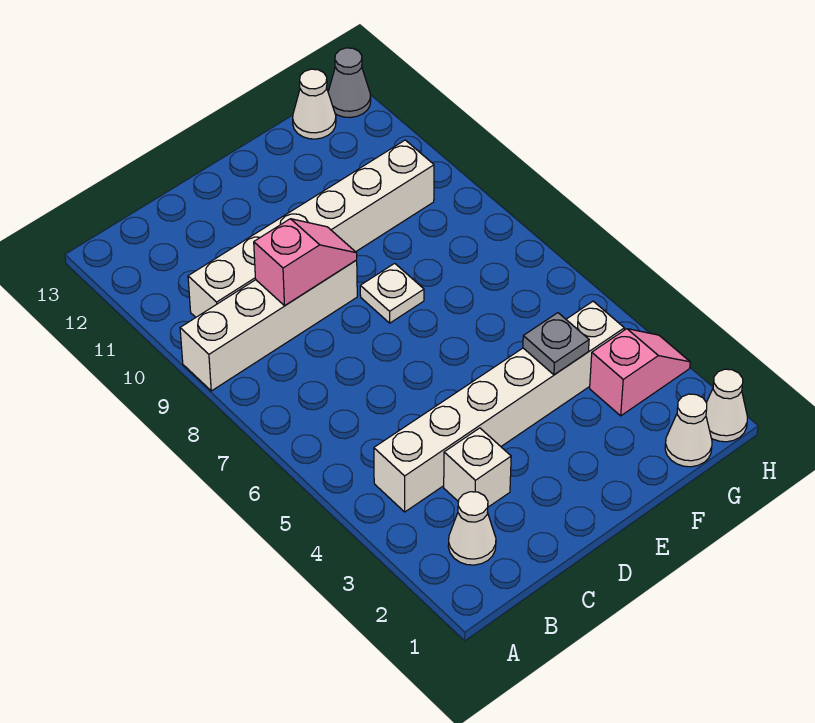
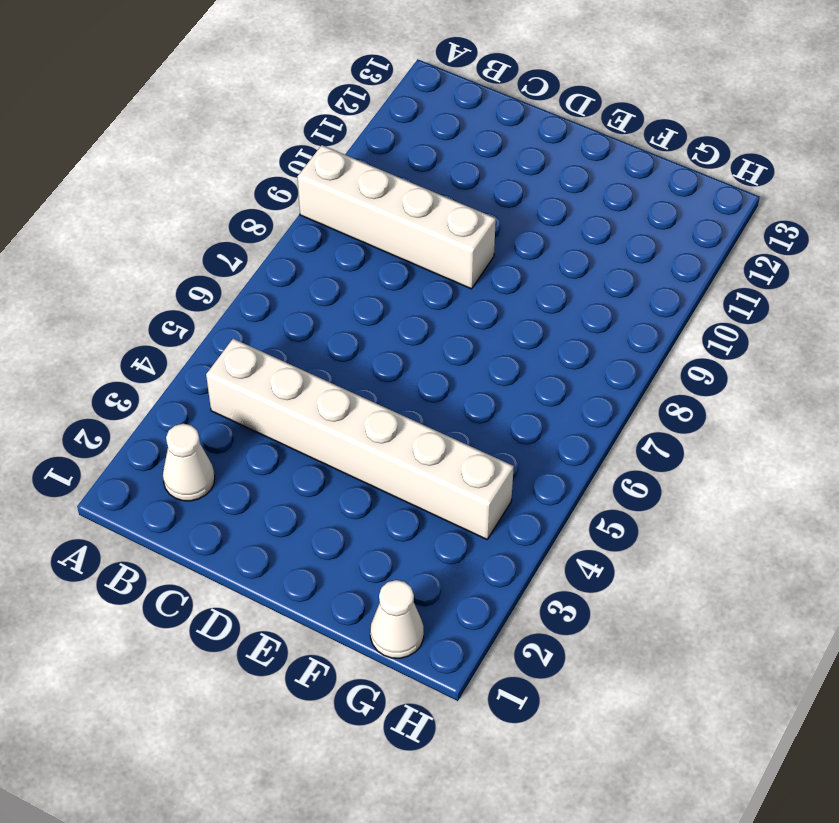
none -> white 1x6 brick [188,140,434,317]
none -> white 1x1 brick [444,428,511,507]
none -> white 1x1 plate [360,263,424,323]

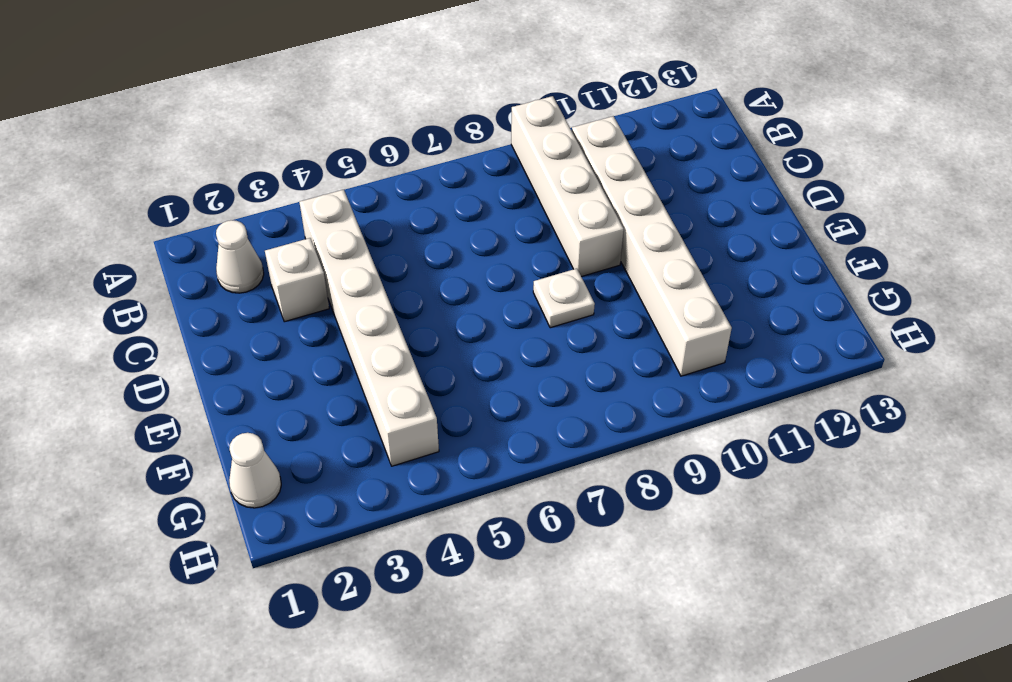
none -> pink 1x2 slope [590,329,690,416]
none -> white 1x1 cone [293,69,336,139]
none -> white 1x1 cone [706,369,747,442]

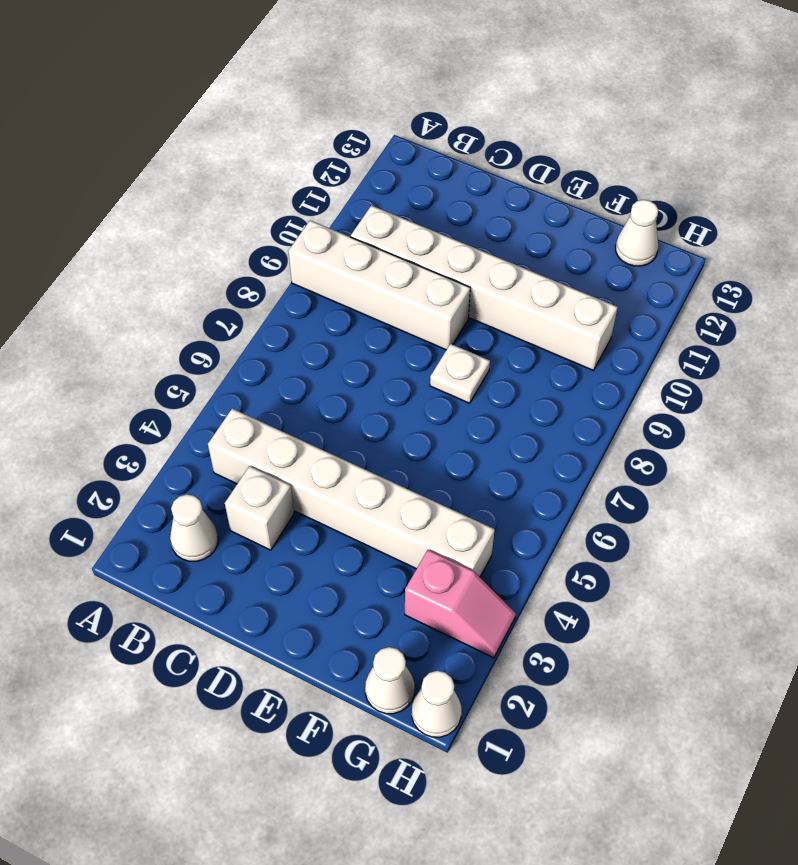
none -> grey 1x1 cone [328,48,371,118]
none -> pink 1x2 slope [254,219,357,306]
none -> grey 1x1 plate [523,313,589,375]

